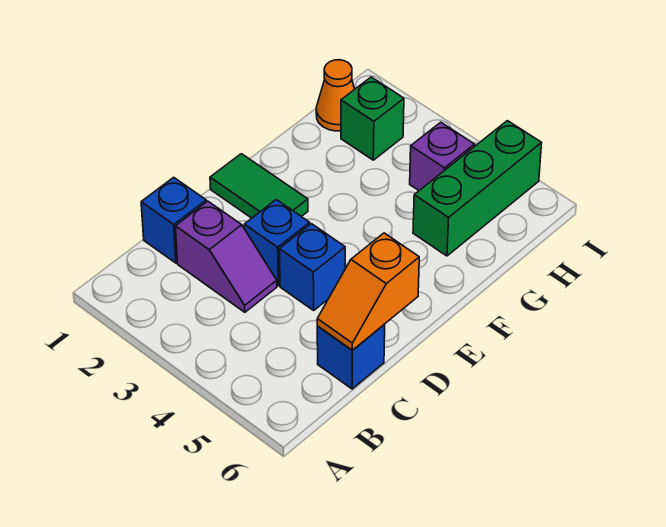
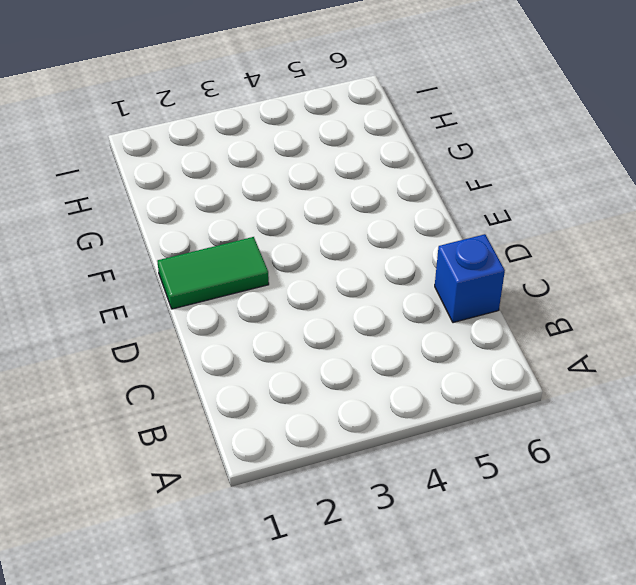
none -> blue 1x1 brick [141,177,206,263]
none -> purple 1x2 slope [175,201,277,312]

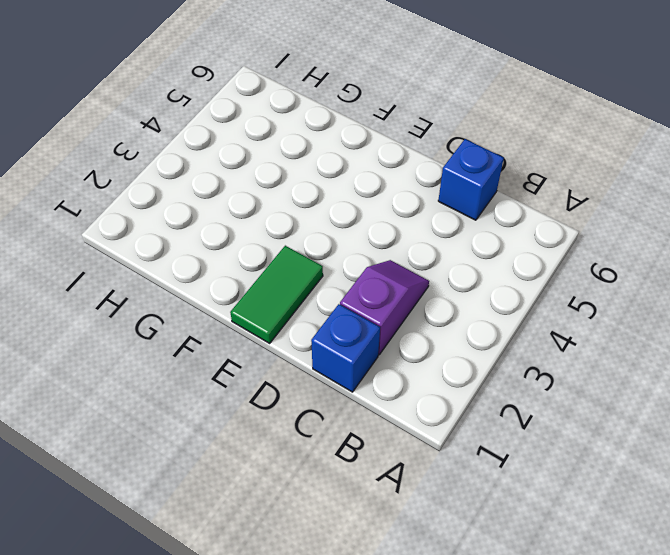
none -> blue 1x1 brick [244,200,310,286]
none -> blue 1x1 brick [279,224,345,310]

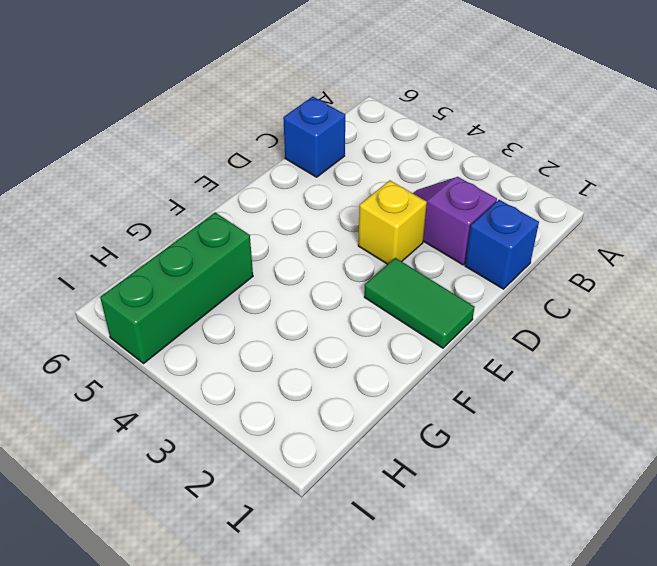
yellow 1x1 brick [358,180,427,264] -> blue 1x1 brick [244,200,310,286]
none -> blue 1x1 brick [279,224,345,310]
none -> orange 1x1 cone [316,60,355,131]

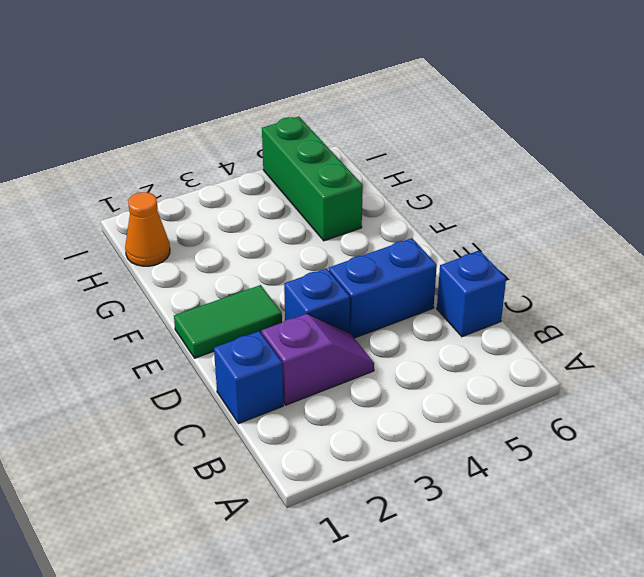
blue 1x2 brick [329,238,437,338] -> blue 1x1 brick [279,224,345,310]
none -> green 1x1 brick [341,77,404,160]
none -> purple 1x1 brick [410,122,475,190]

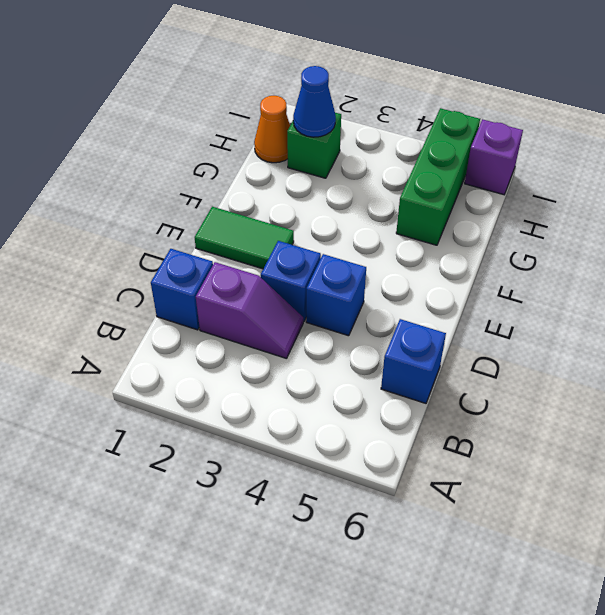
blue 1x1 cone [293,66,336,137] -> none
purple 1x1 brick [465,119,523,195] -> purple 1x1 brick moved to [410,122,475,190]
none -> orange 1x2 slope [317,233,419,350]

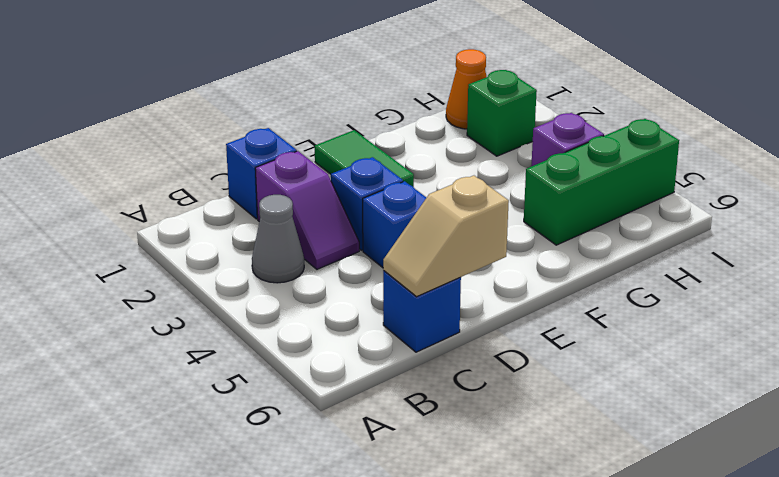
grey 1x1 cone [252,195,304,283] -> none
tan 1x2 slope [383,176,509,297] -> orange 1x2 slope [317,233,419,350]

